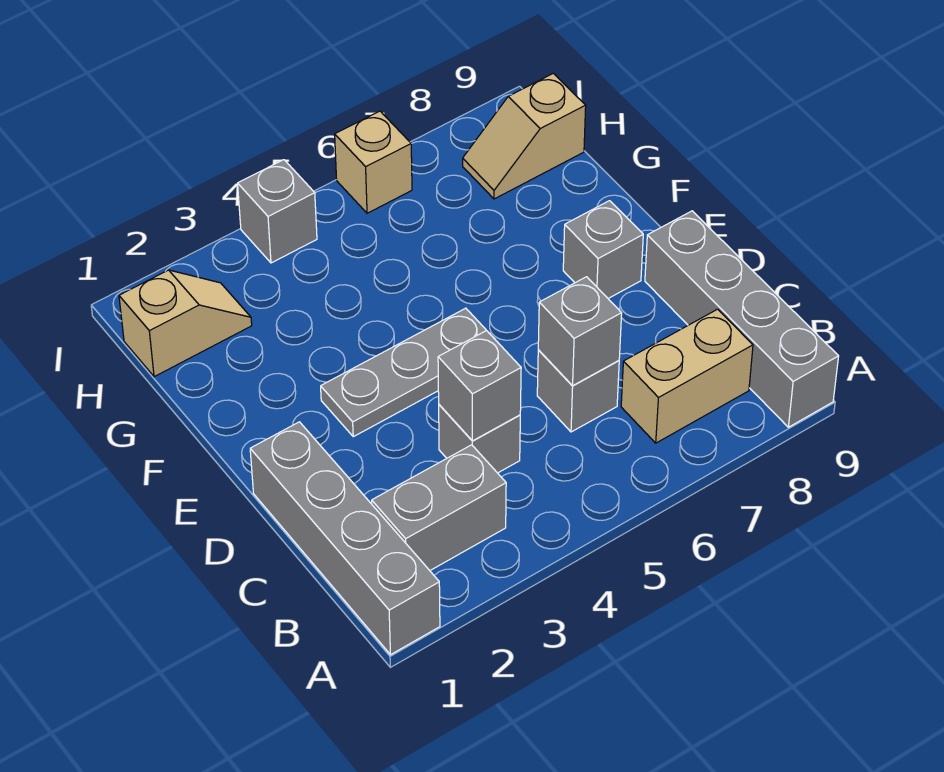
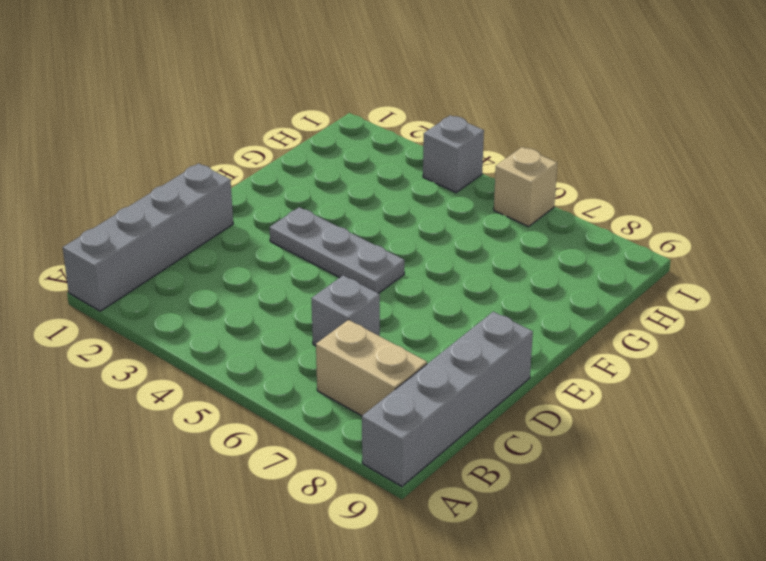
none -> grey 1x2 brick [372,445,506,570]
none -> grey 1x1 brick [439,405,520,473]
none -> grey 1x1 brick [563,201,643,298]

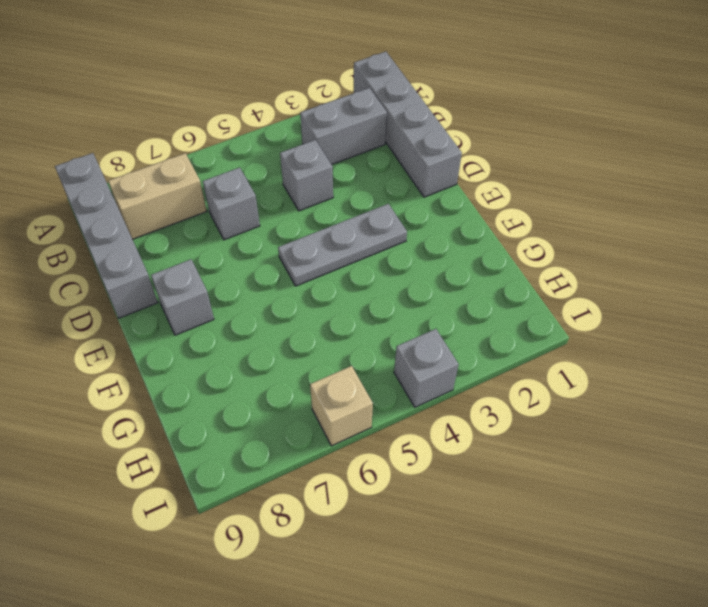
none -> tan 1x2 slope [119,270,252,377]
none -> tan 1x2 slope [463,73,586,199]
none -> grey 1x1 brick [438,331,521,441]

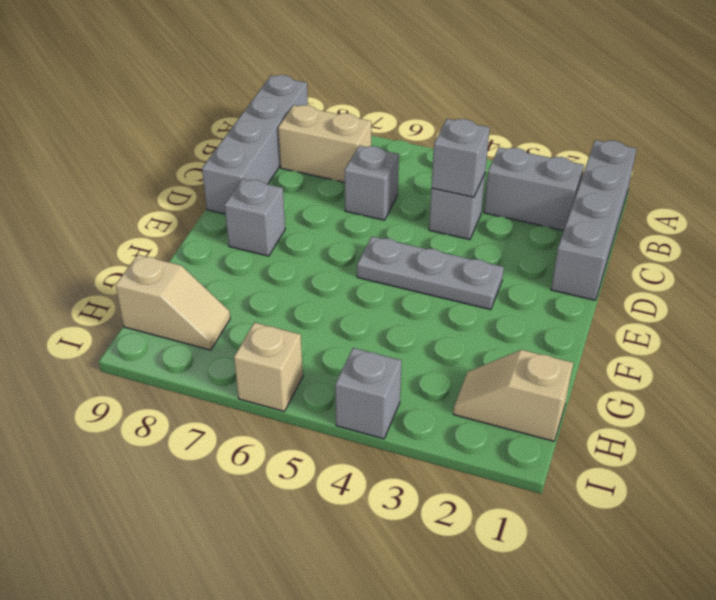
none -> grey 1x1 brick [538,277,622,386]

